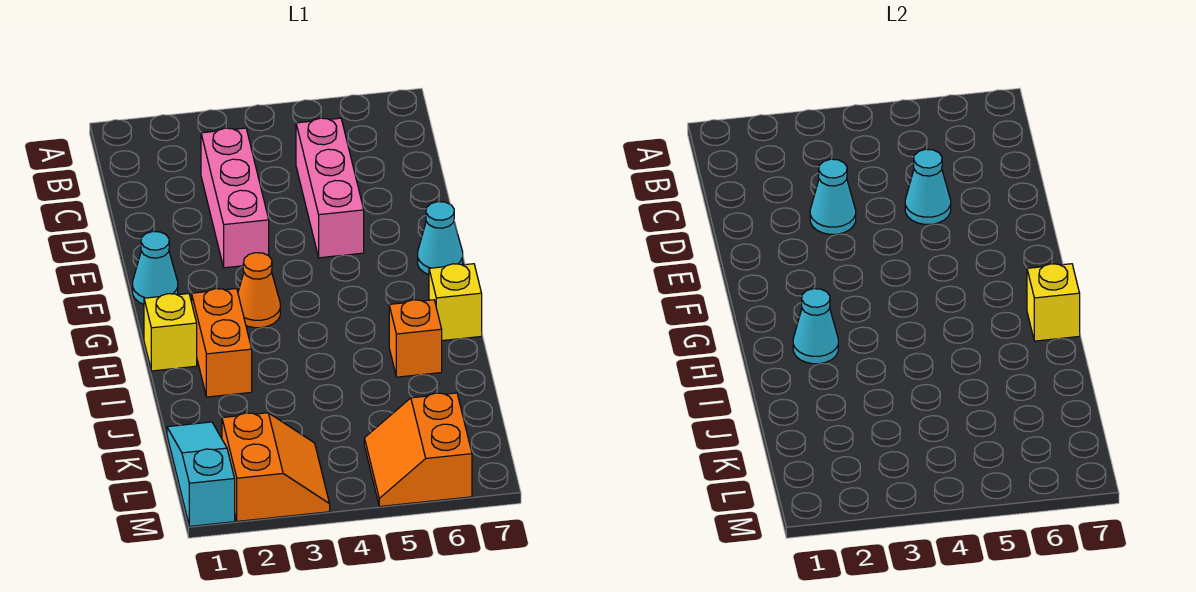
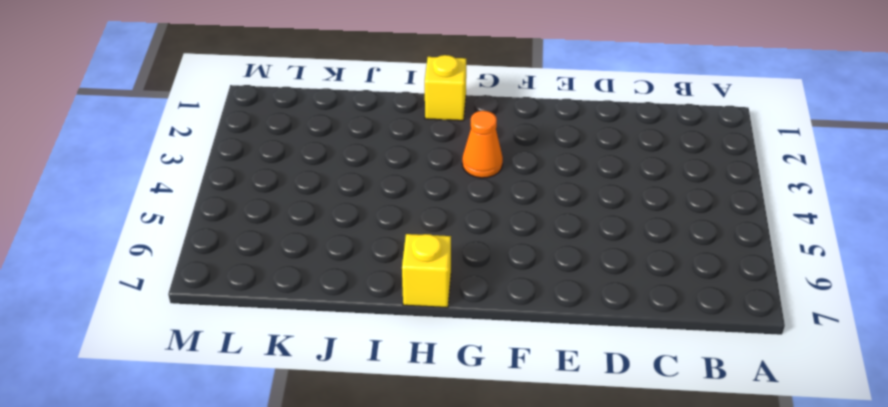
none -> pink 1x3 brick [201,128,269,268]
none -> pink 1x3 brick [296,118,364,258]
none -> cyan 1x1 cone [133,231,178,304]

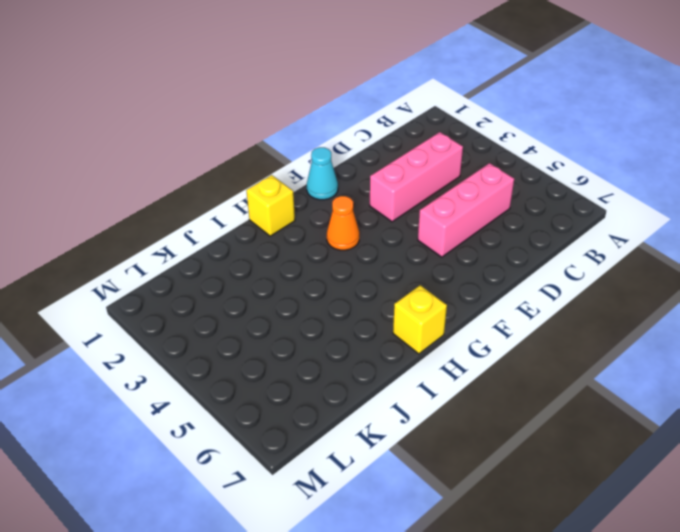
none -> cyan 1x1 cone [418,202,463,275]
none -> orange 1x2 brick [192,289,252,397]
none -> orange 1x1 brick [389,300,442,377]

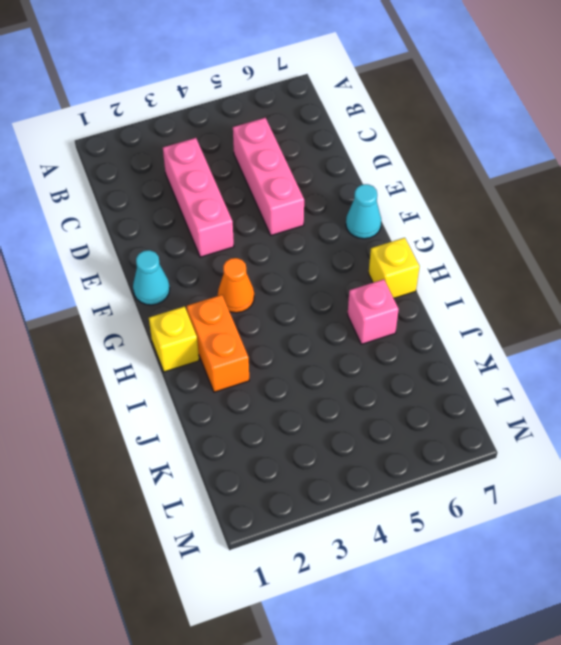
pink 1x1 brick [348,279,399,344] -> orange 1x1 brick [389,300,442,377]
none -> cyan 1x3 slope [167,422,235,526]
none -> orange 2x2 slope [222,413,330,521]
none -> orange 2x2 slope [364,393,472,506]

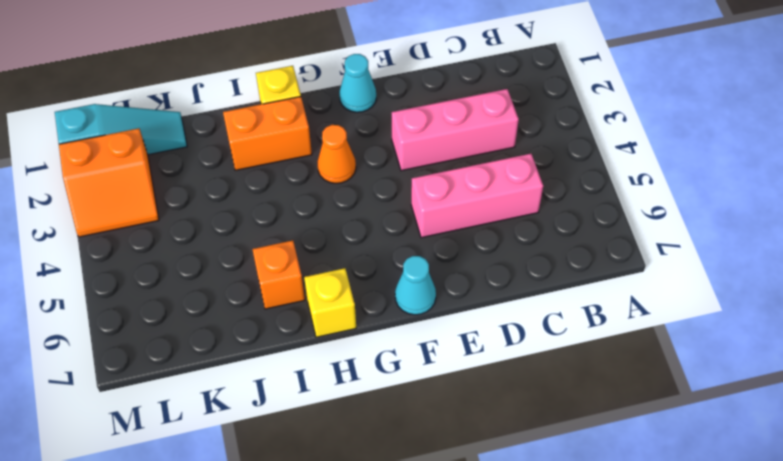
none -> orange 2x2 slope [364,393,472,506]
none -> cyan 1x1 cone [810,159,856,234]
none -> cyan 1x1 cone [905,149,951,224]

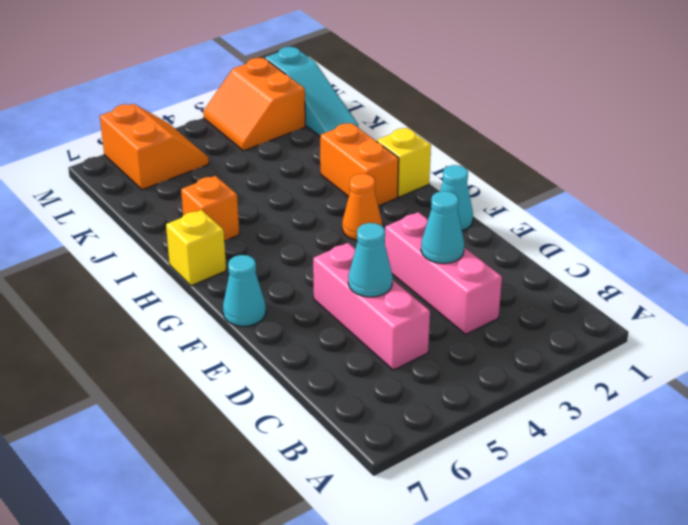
none -> cyan 1x1 cone [793,289,838,364]
none -> yellow 1x1 brick [1027,264,1080,341]

